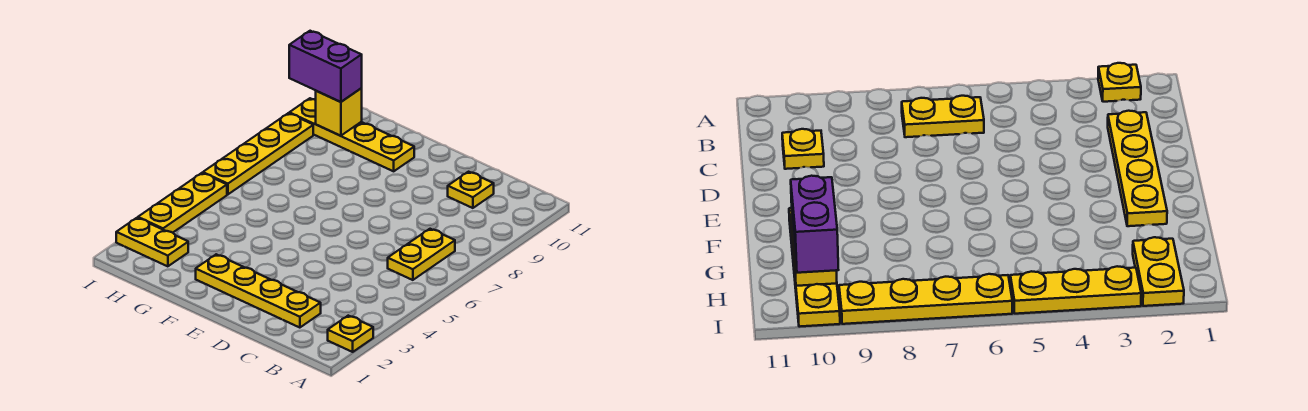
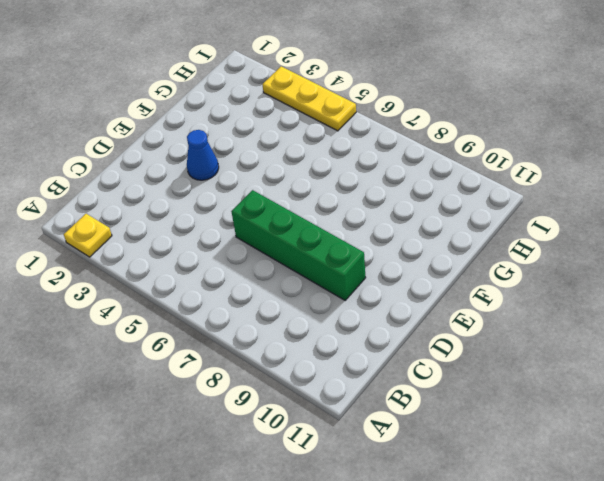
green 1x4 brick [231,190,366,300] -> none
blue 1x1 cone [187,130,219,180] -> none
none -> yellow 1x2 plate [388,229,455,280]
none -> yellow 1x4 plate [196,254,321,328]

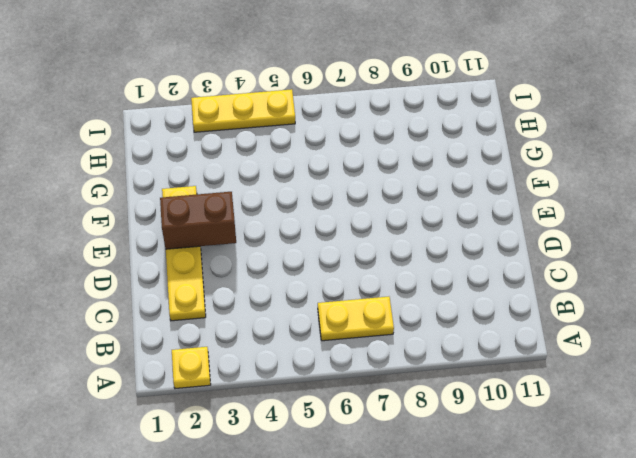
brown 1x2 brick [160,192,236,249] -> none
none -> yellow 1x1 plate [448,172,494,208]
none -> yellow 1x4 plate [289,98,414,171]

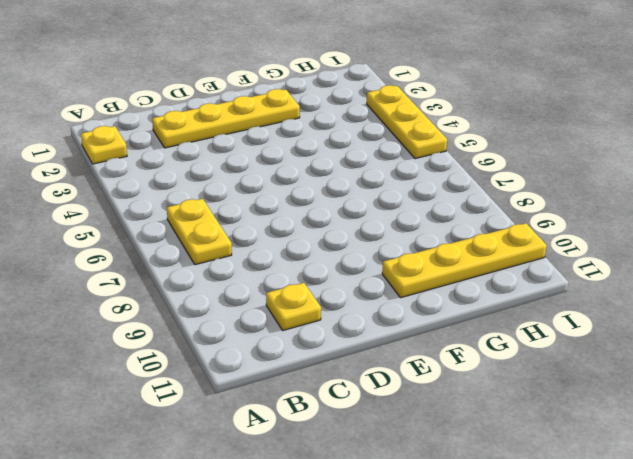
none -> yellow 1x2 plate [116,218,188,266]
none -> yellow 1x4 plate [203,113,313,194]

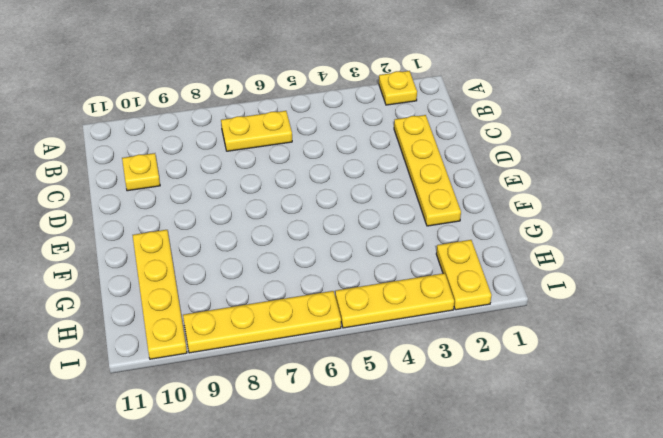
none -> yellow 1x1 brick [316,88,362,136]
none -> purple 1x2 brick [289,31,362,102]

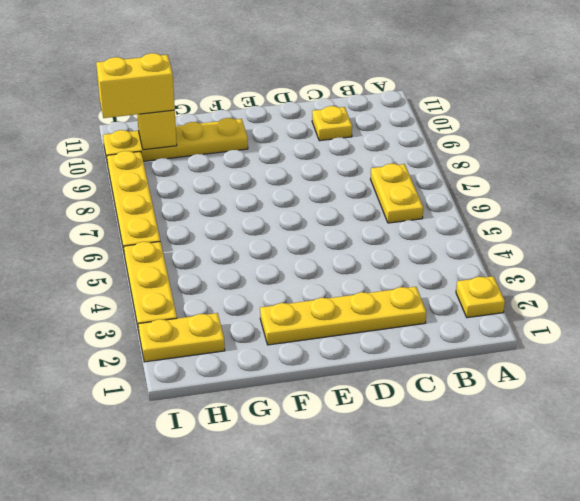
yellow 1x2 brick [96,53,175,118] -> purple 1x2 brick [289,31,362,102]

